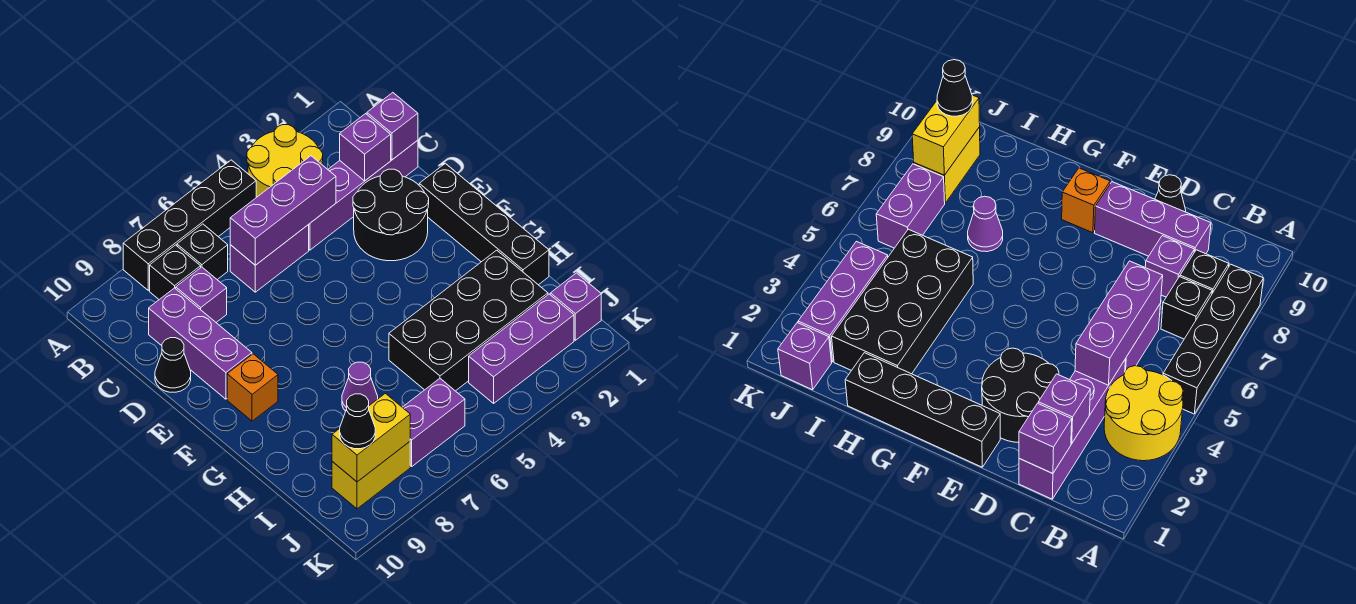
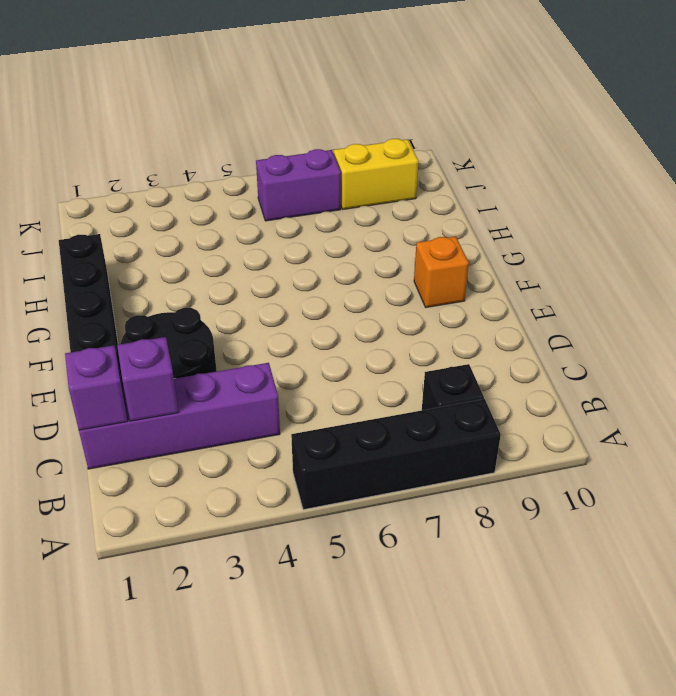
none -> yellow 2x2 round brick [247,125,323,197]
none -> black 1x1 brick [177,224,228,280]
none -> purple 1x2 brick [230,225,309,292]

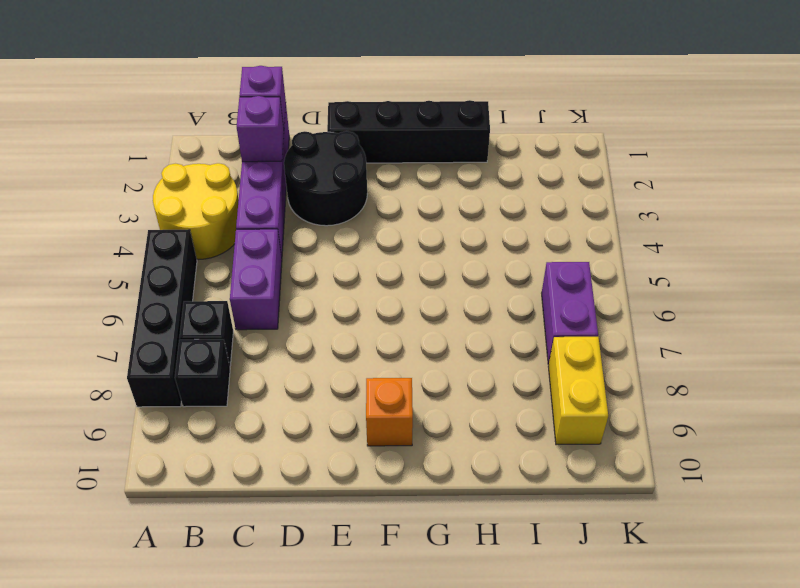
none -> purple 1x1 brick [176,267,227,322]
none -> purple 1x3 brick [149,288,252,399]
none -> black 1x1 cone [155,338,191,392]

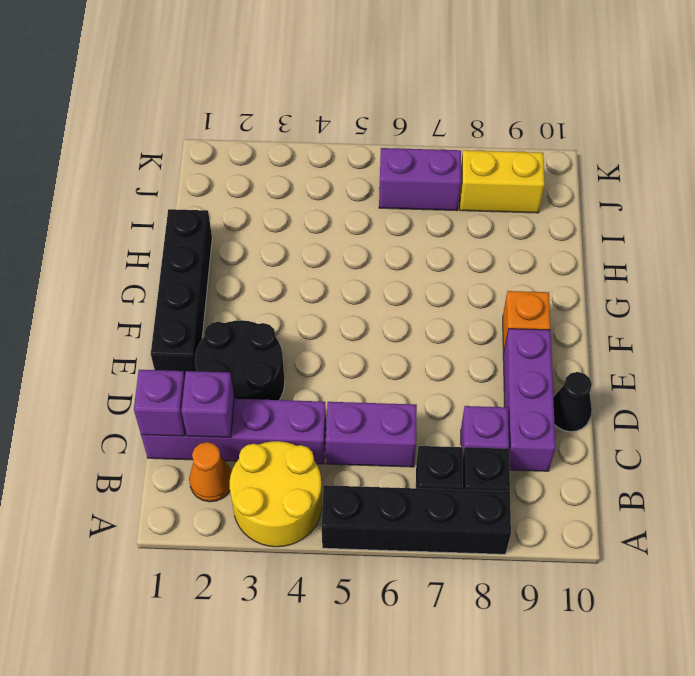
orange 1x1 cone [189,442,231,502] -> none
none -> black 2x4 brick [389,250,548,391]
none -> purple 1x1 cone [342,362,378,411]
none -> purple 1x1 brick [550,273,601,340]

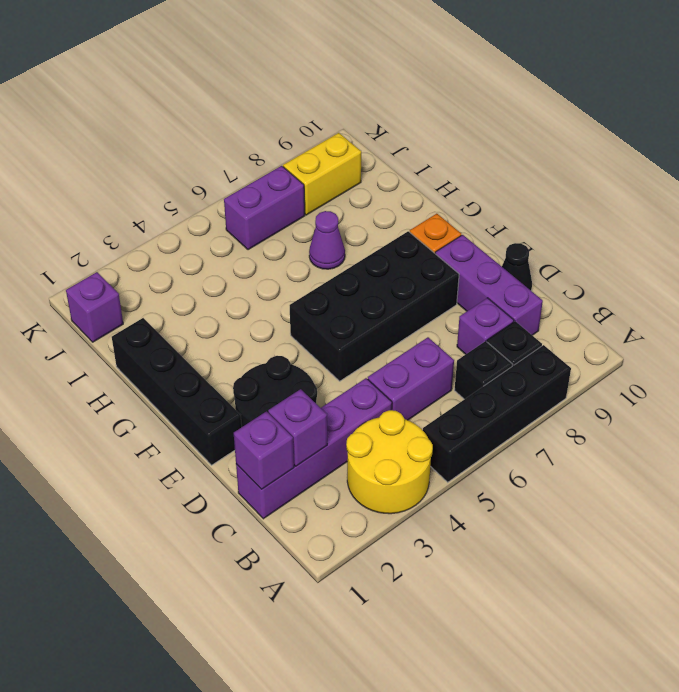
black 2x4 brick [290,231,459,381] -> black 2x4 brick moved to [389,250,548,391]
none -> purple 1x3 brick [469,294,574,403]
none -> purple 1x3 brick [230,156,336,265]
none -> yellow 1x2 brick [332,393,410,482]

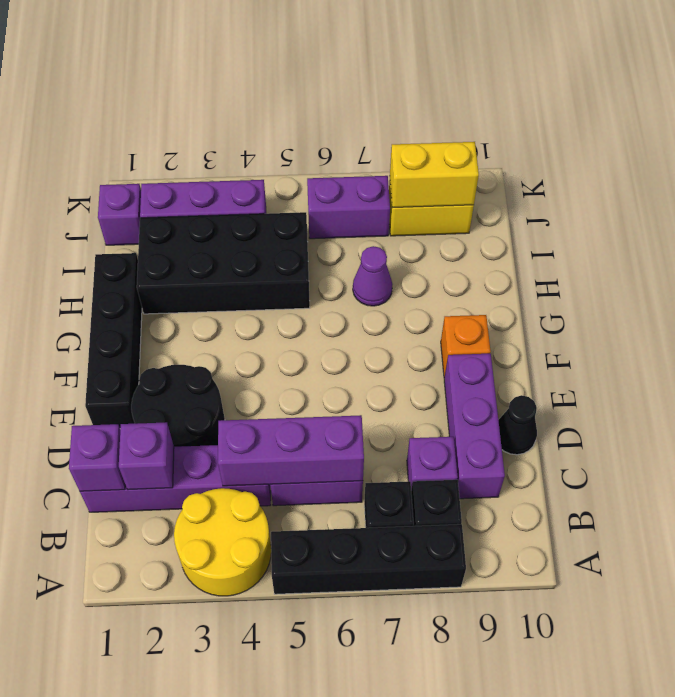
none -> black 1x1 cone [340,394,375,449]

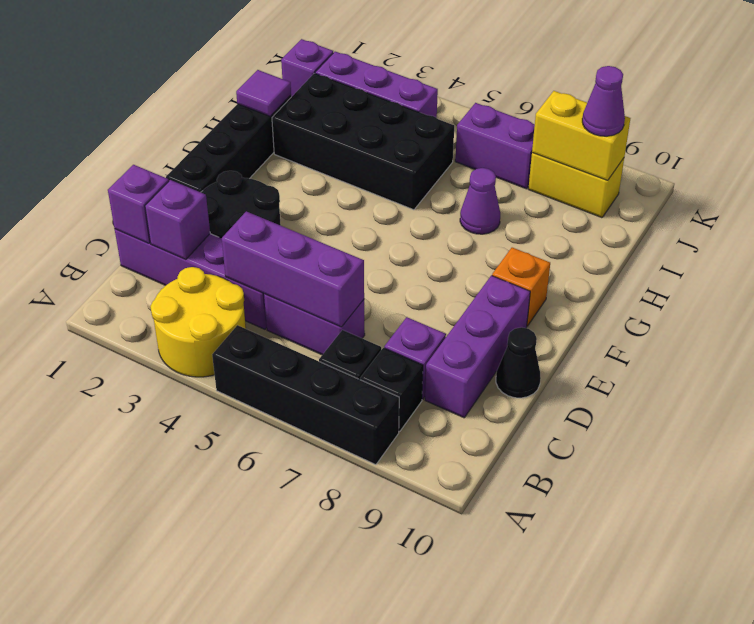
purple 1x1 tile [236,70,291,116] -> none
purple 1x1 cone [582,66,625,136] -> black 1x1 cone [340,394,375,449]

